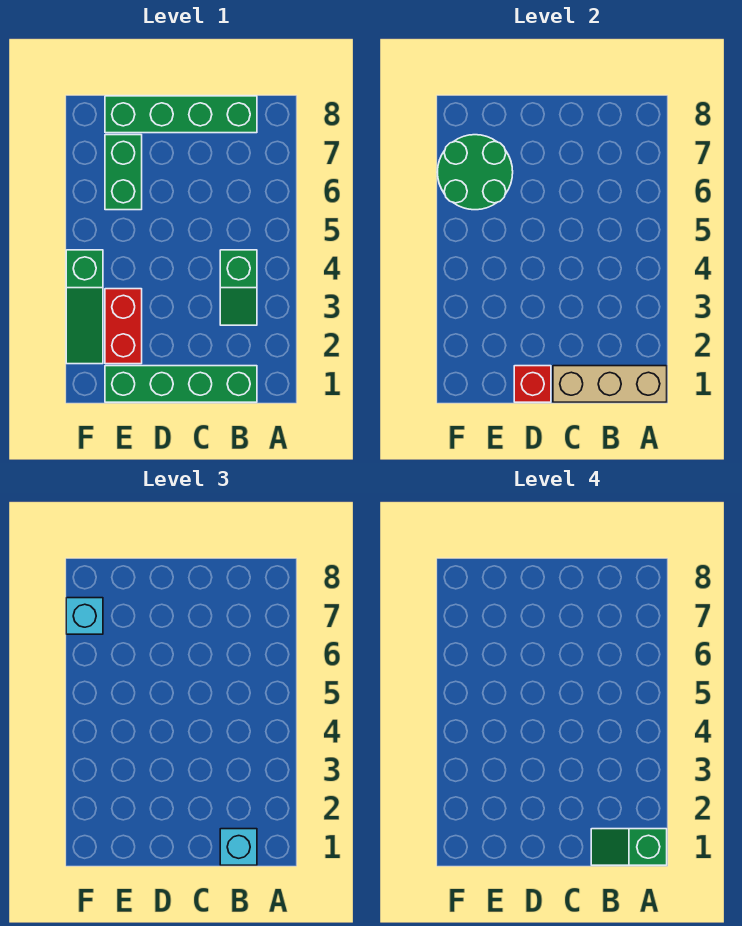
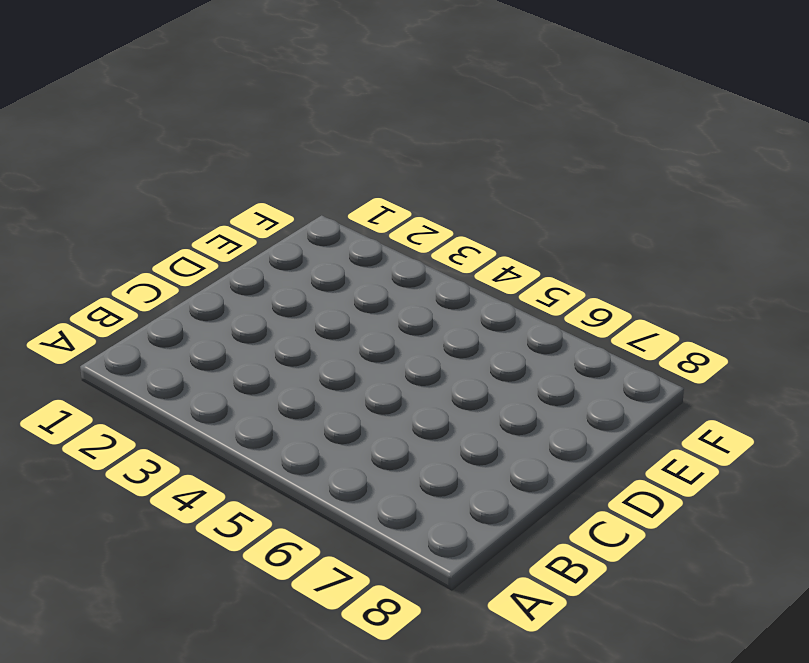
none -> green 1x4 brick [105,366,257,402]
none -> green 1x2 slope [220,250,257,325]
none -> green 1x4 brick [105,96,257,133]

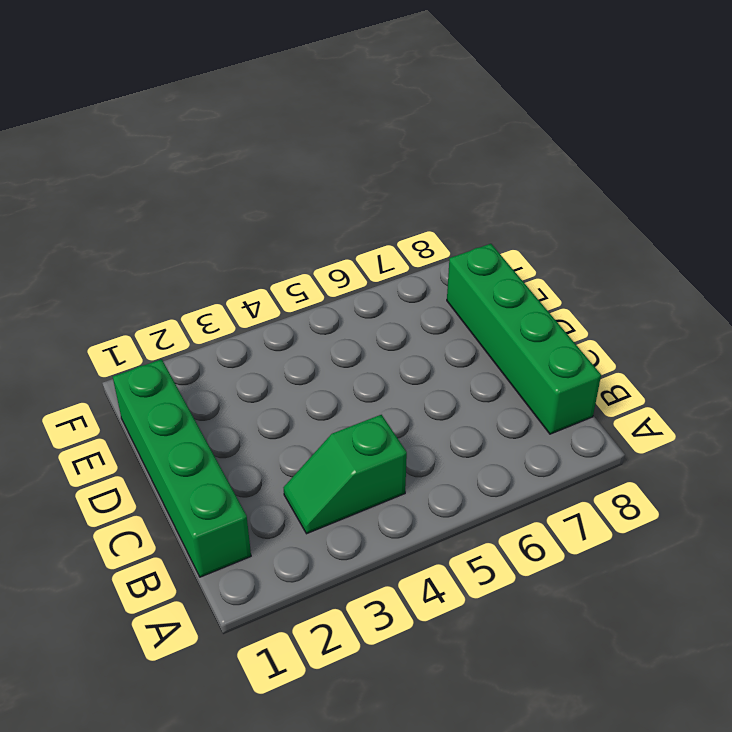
none -> red 1x2 brick [105,289,142,364]
none -> green 1x2 brick [105,135,142,210]
none -> green 1x3 slope [66,250,103,364]

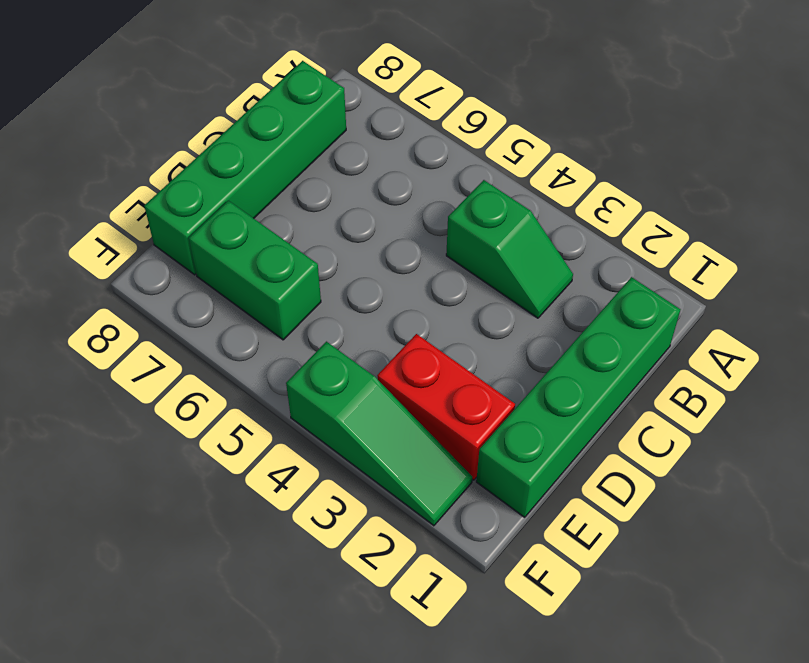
none -> tan 1x3 brick [553,366,667,402]
none -> red 1x1 brick [514,366,551,402]
none -> green 2x2 round brick [437,135,513,210]

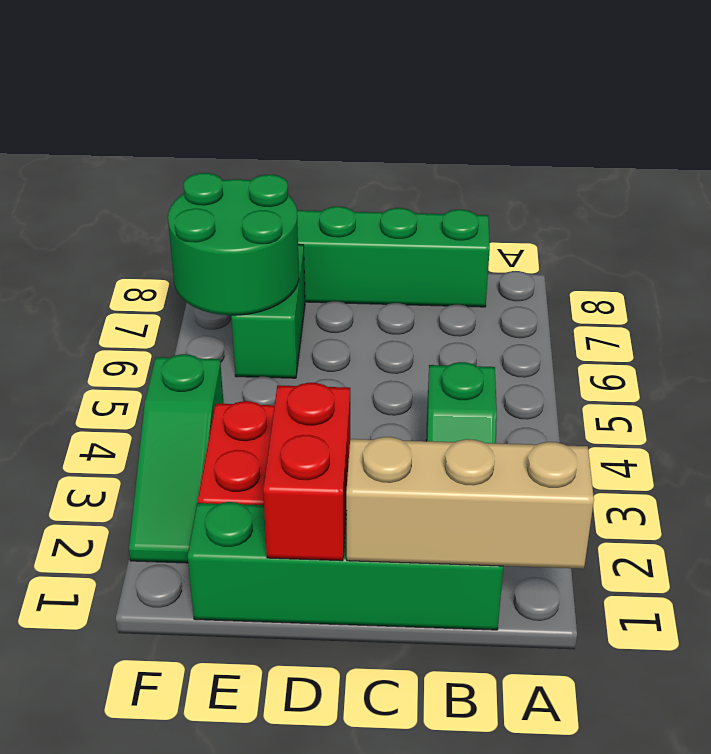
red 1x2 brick [263,383,350,561] -> red 1x1 brick [514,366,551,402]
none -> cyan 1x1 brick [220,829,257,865]
none -> cyan 1x1 brick [66,598,103,634]
none -> green 1x2 slope [591,829,667,865]

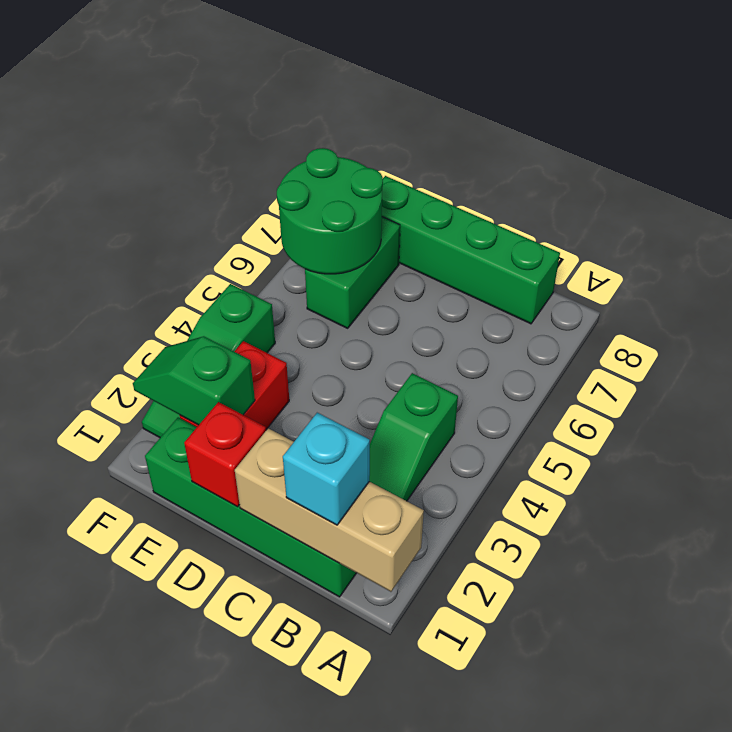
green 1x2 slope [133,336,255,425] -> green 1x2 slope moved to [591,829,667,865]
none -> cyan 1x1 brick [66,598,103,634]

